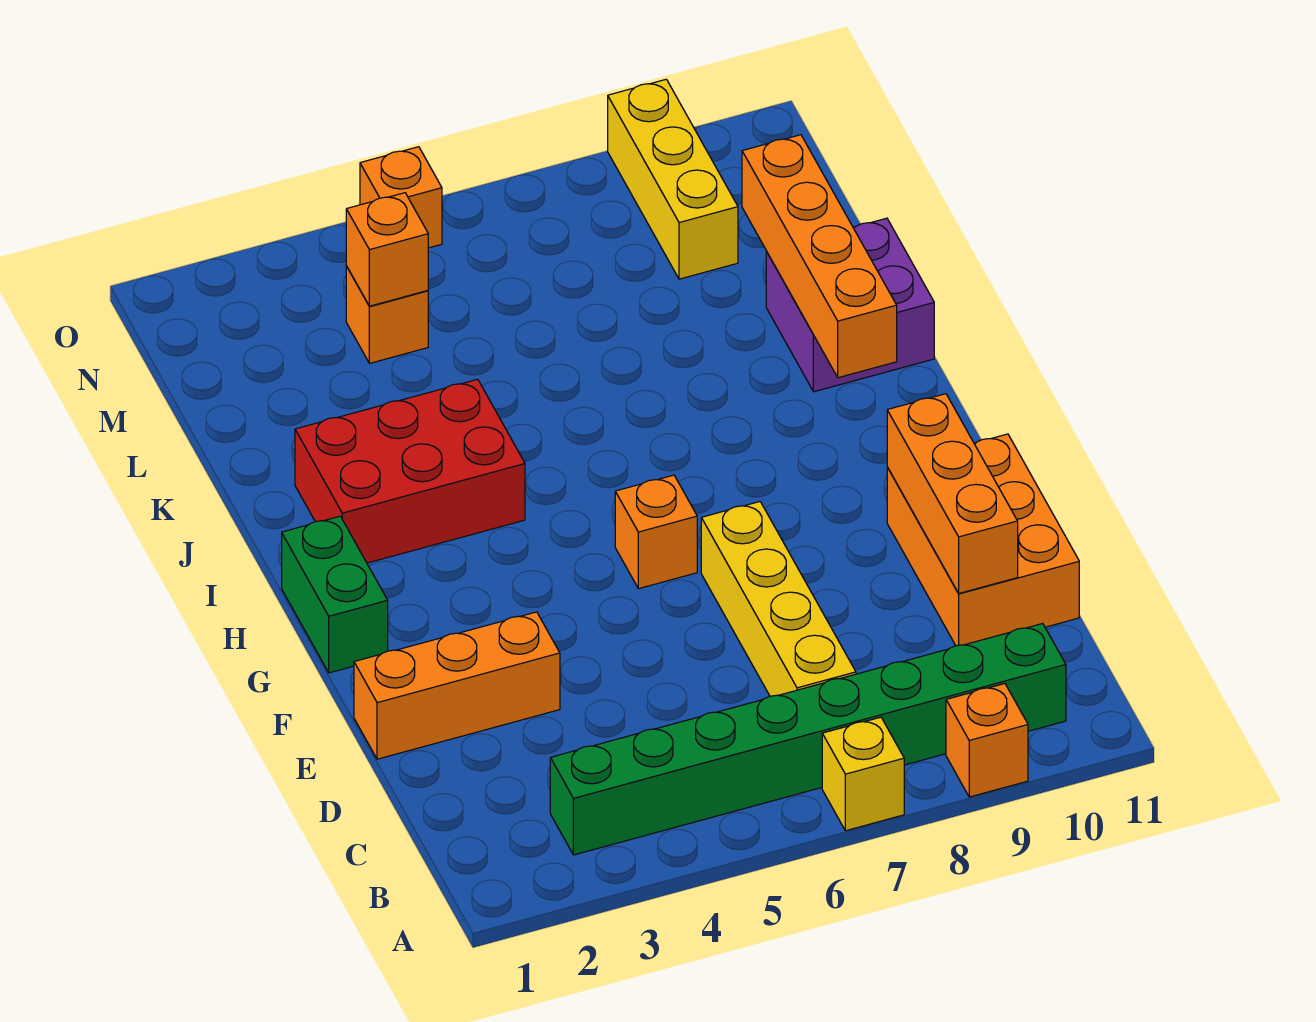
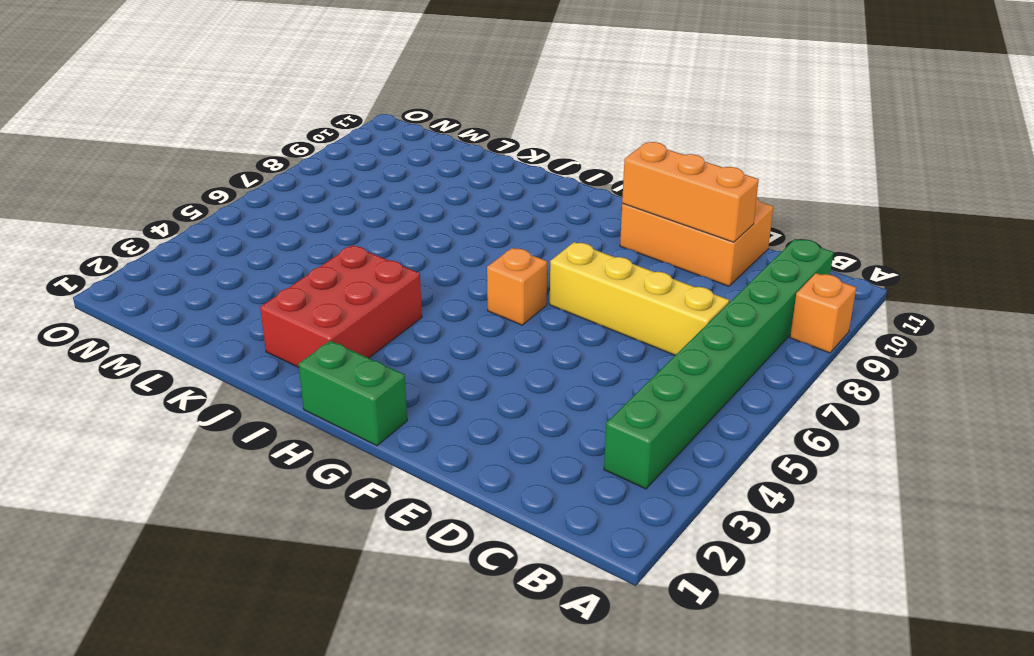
none -> yellow 1x1 brick [822,717,904,831]
none -> orange 1x3 brick [354,612,560,759]
none -> purple 2x2 brick [766,218,934,392]

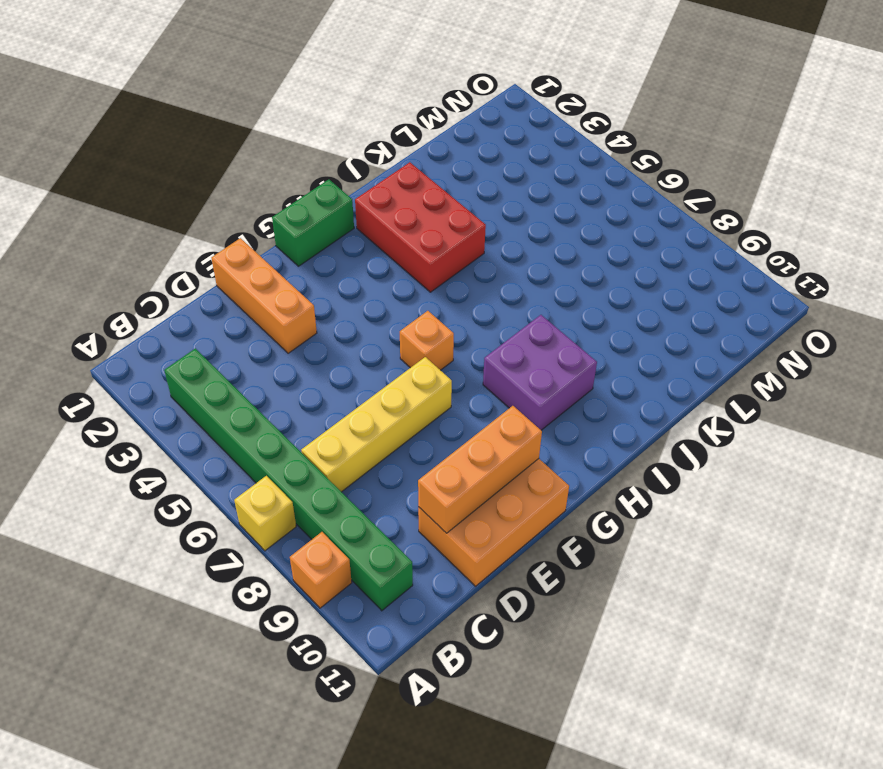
purple 2x2 brick [483,315,597,430] -> purple 2x2 brick moved to [766,218,934,392]
none -> orange 1x1 brick [346,266,428,363]
none -> yellow 1x3 brick [608,79,738,279]
none -> orange 1x1 brick [360,147,442,248]

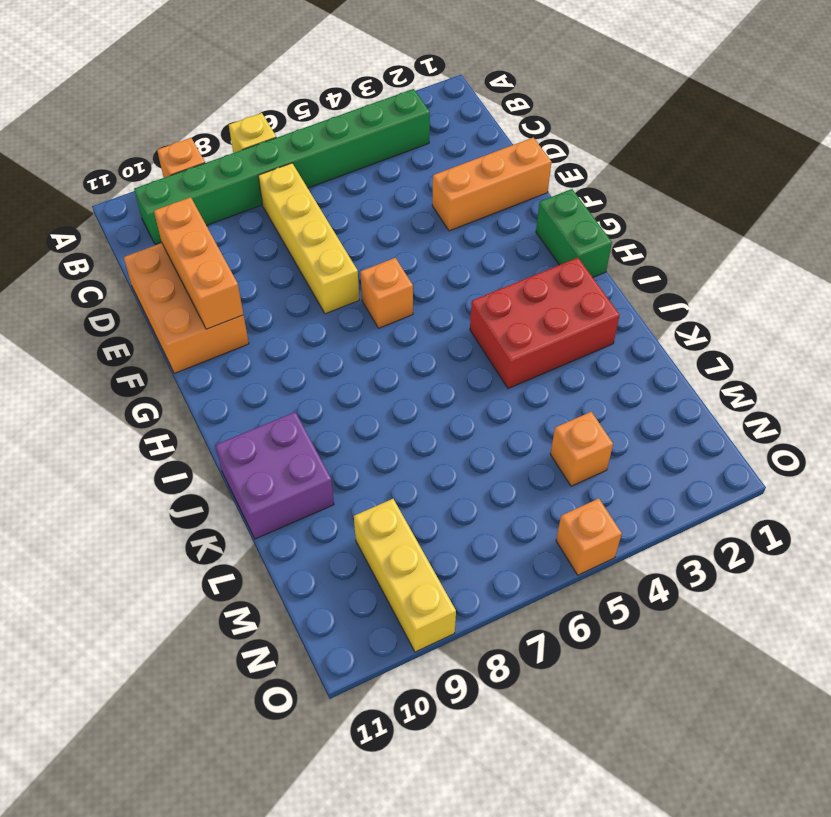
none -> orange 1x4 brick [742,135,897,378]
none -> orange 1x1 brick [346,193,428,306]

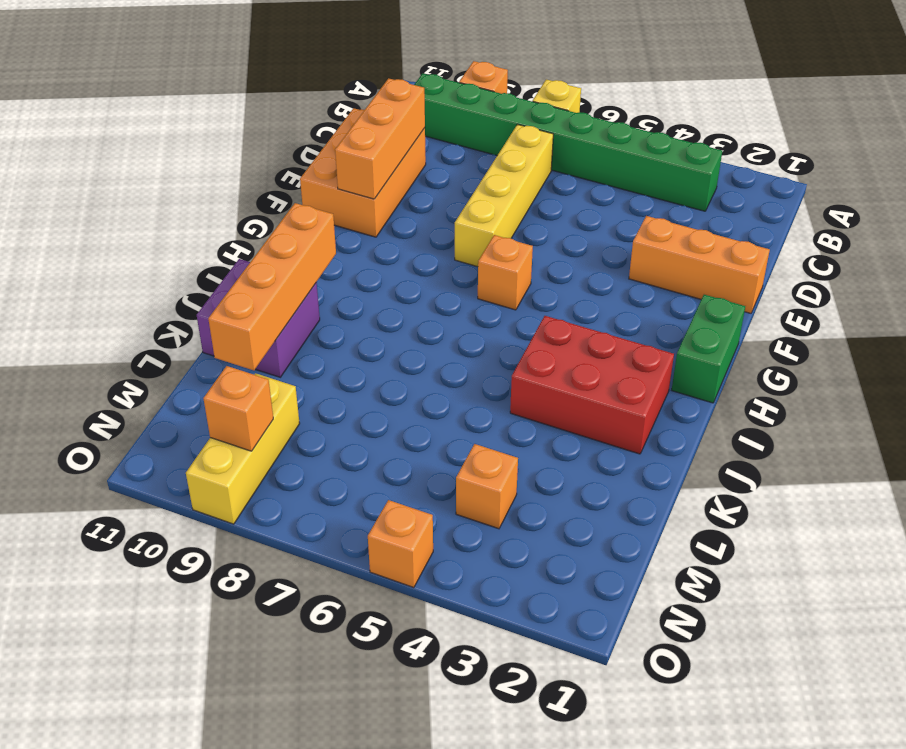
orange 1x1 brick [203,366,273,451] -> orange 1x1 brick moved to [346,193,428,306]

